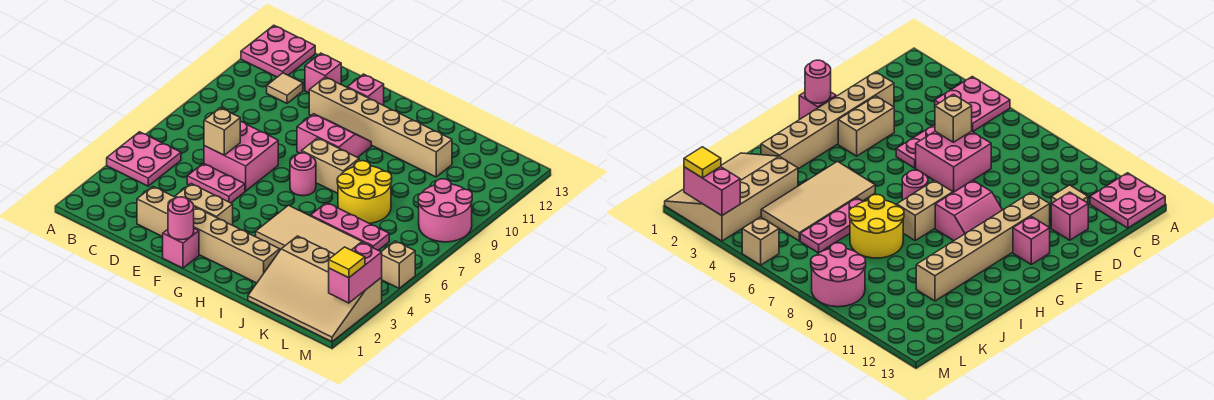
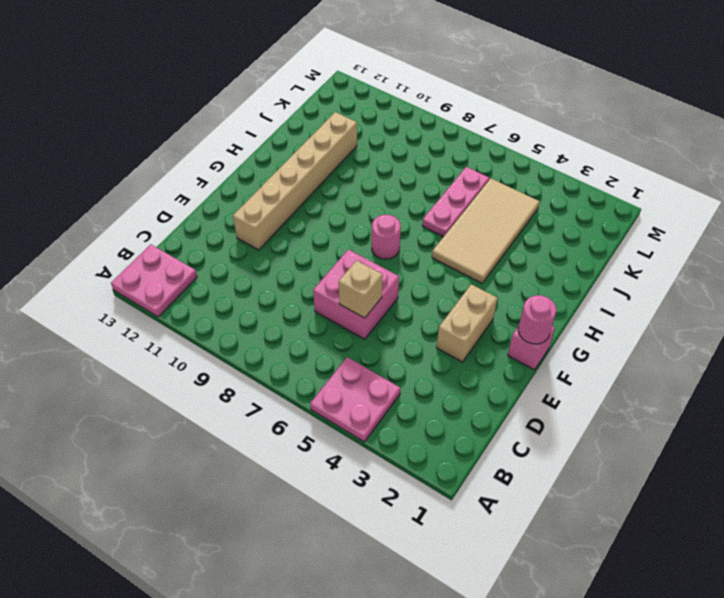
none -> tan 1x1 tile [267,73,303,103]
none -> tan 1x6 brick [137,187,280,283]
none -> pink 1x2 plate [187,163,245,203]

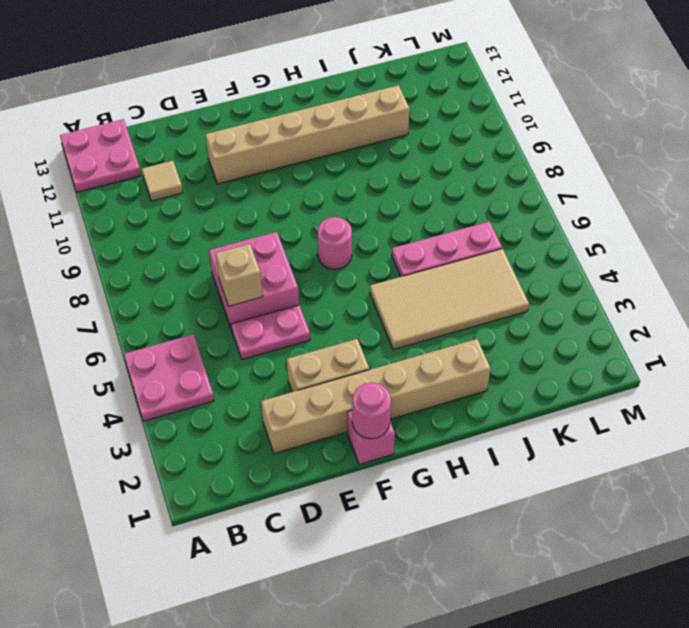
none -> pink 1x1 brick [305,53,341,93]
none -> pink 2x2 slope [297,114,371,157]
none -> pink 1x1 brick [348,74,384,105]

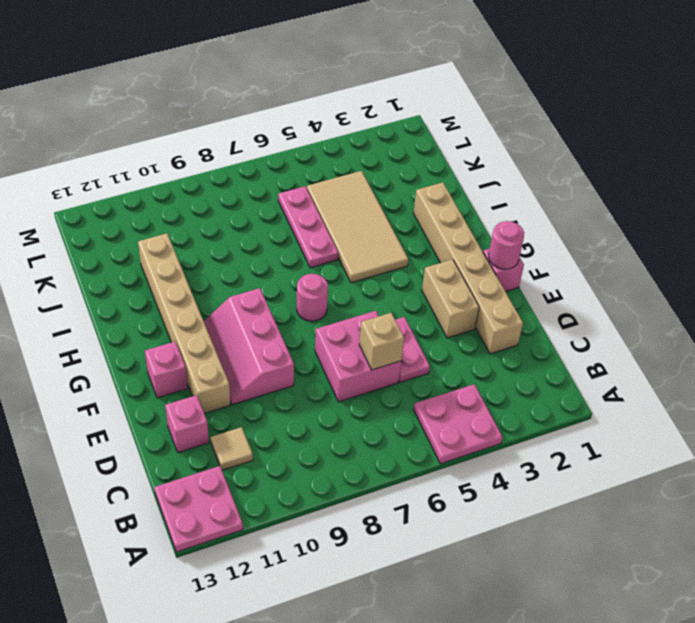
pink 2x3 slope [204,288,294,405] -> pink 2x2 slope [297,114,371,157]
none -> tan 1x2 brick [302,138,359,193]
none -> yellow 2x2 round brick [337,161,392,223]
none -> tan 3x4 slope [248,236,382,342]

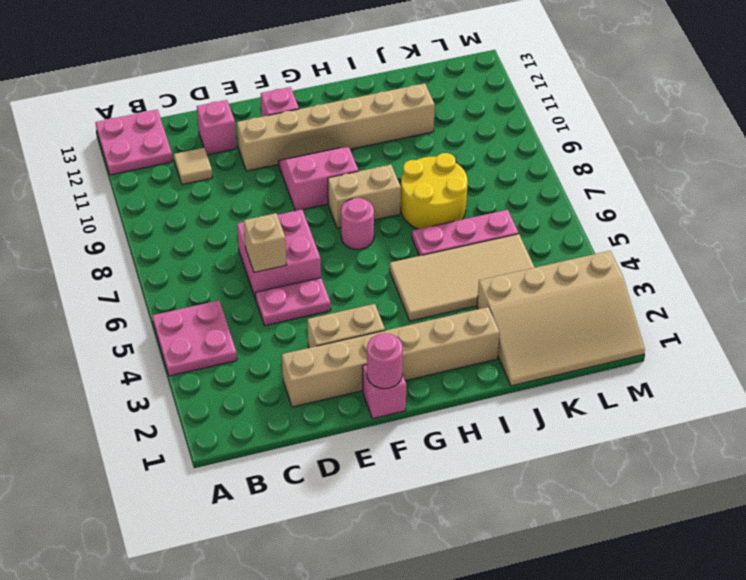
none -> pink 2x2 round brick [418,179,472,242]
none -> tan 1x1 brick [381,241,415,288]
none -> pink 1x2 brick [329,242,382,303]

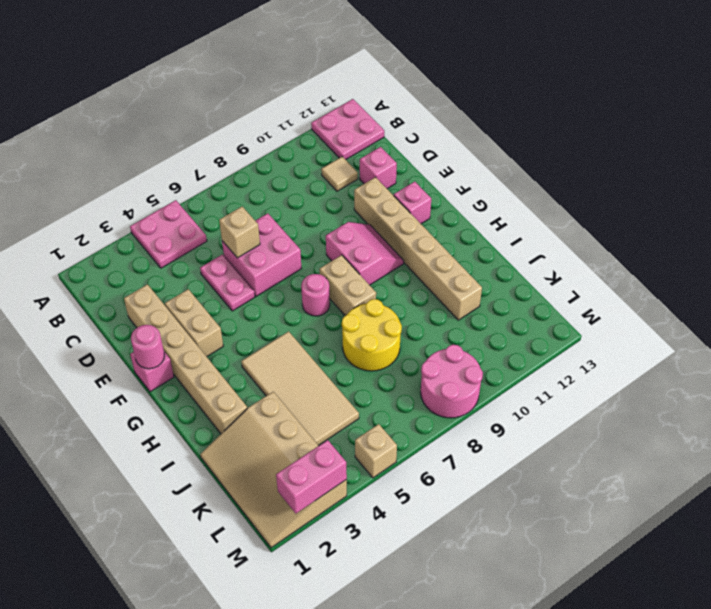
none -> pink 1x3 plate [311,203,389,250]
none -> yellow 1x1 tile [329,247,365,278]

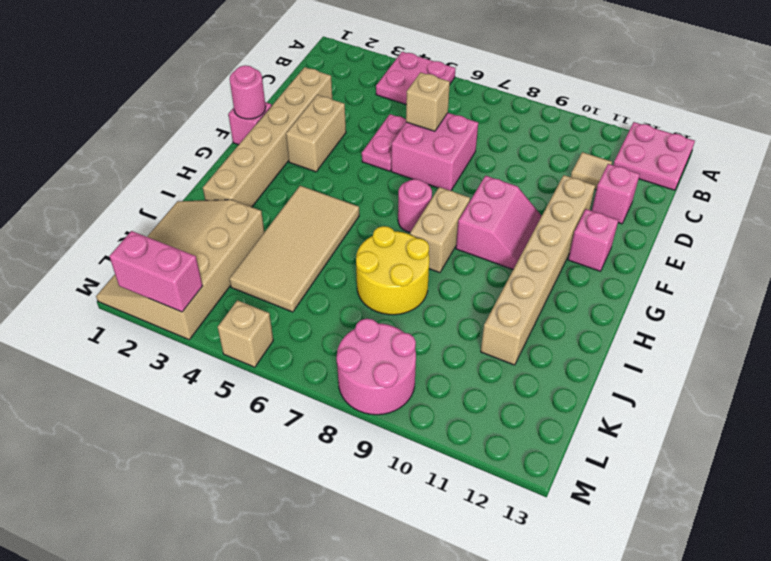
none -> pink 1x3 plate [311,203,389,250]
none -> yellow 1x1 tile [329,247,365,278]

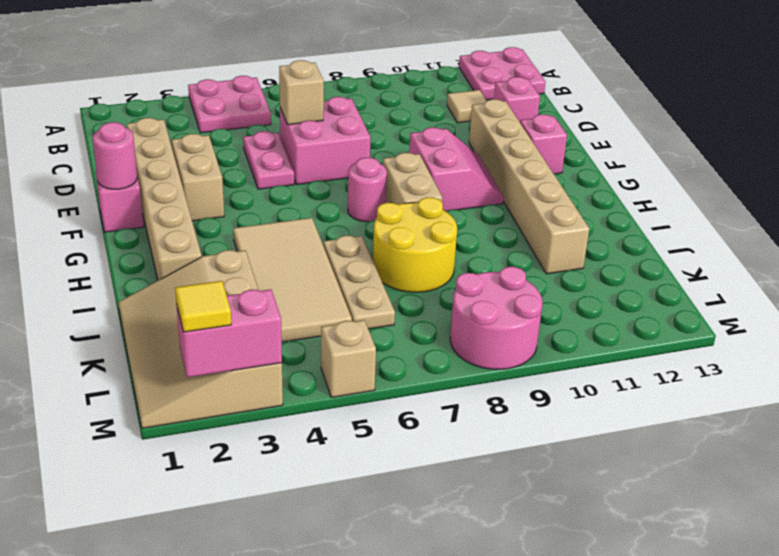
tan 1x3 plate [323,236,395,329] -> pink 1x3 plate [311,203,389,250]

